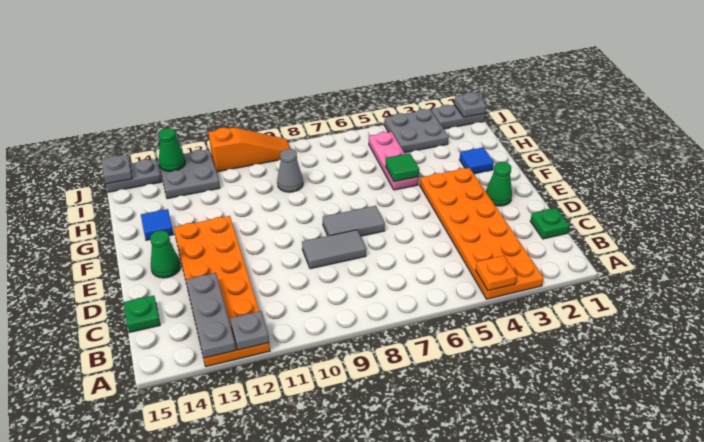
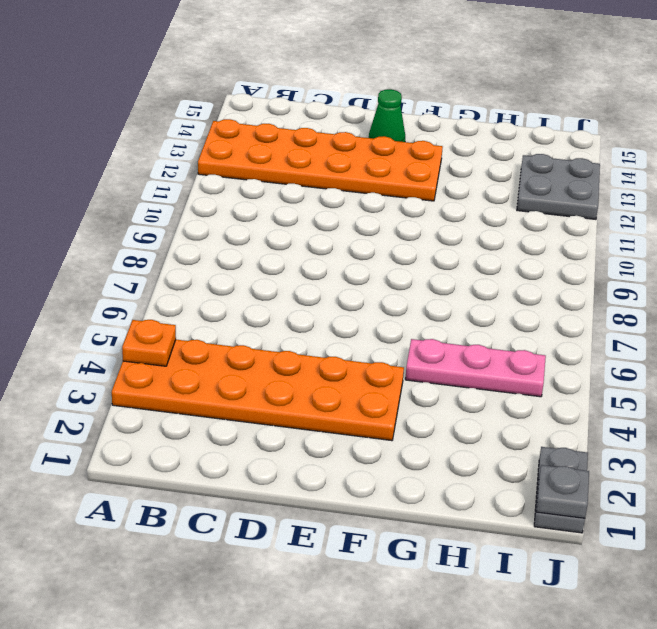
none -> green 1x1 plate [530,208,569,239]
none -> green 1x1 plate [124,296,160,333]
none -> grey 1x2 tile [302,230,366,269]

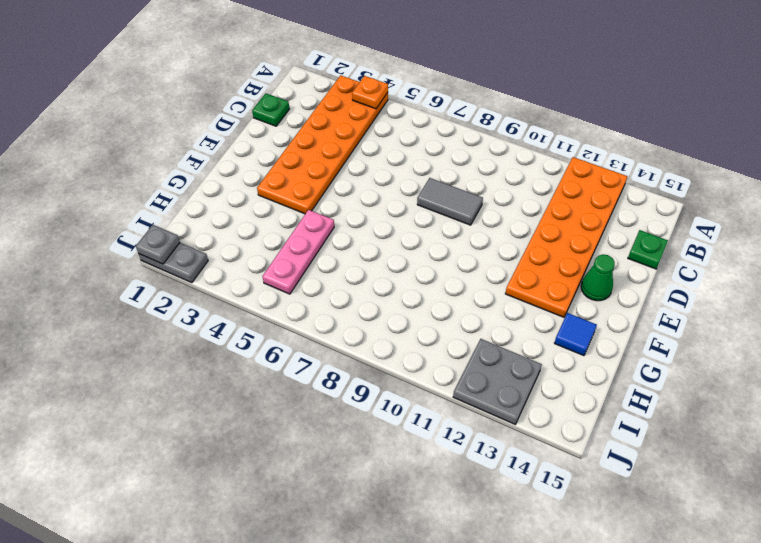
none -> green 1x1 cone [486,162,512,206]
none -> grey 1x2 tile [323,206,385,236]
none -> blue 1x1 tile [459,147,494,174]

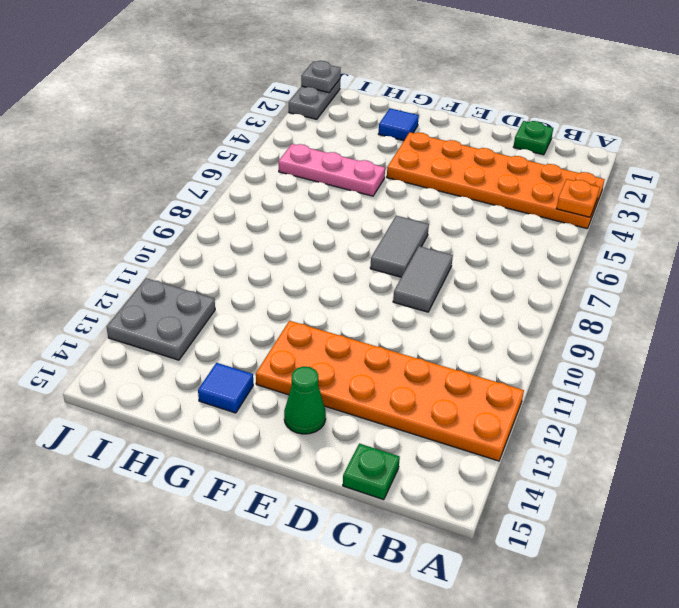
none -> green 1x1 cone [486,162,512,206]
none -> grey 1x1 cone [277,149,303,192]
none -> grey 2x2 plate [384,109,449,153]

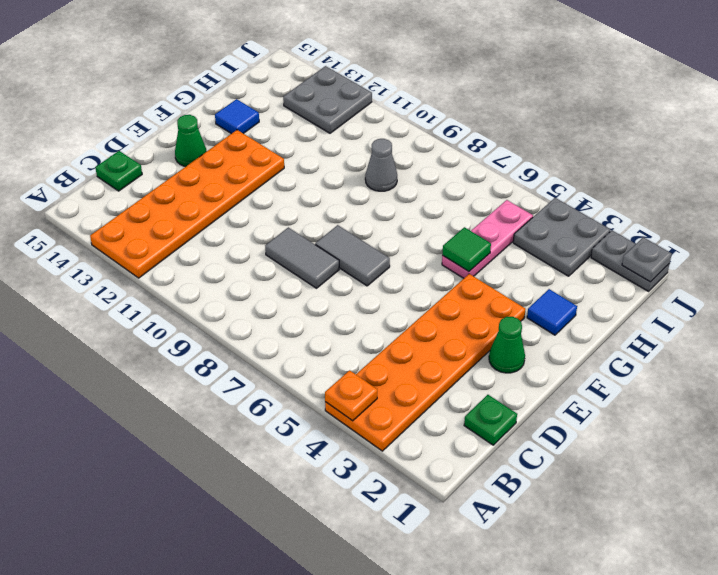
none -> orange 1x3 slope [208,127,290,172]
none -> grey 1x2 plate [106,159,162,192]
none -> grey 1x1 plate [230,311,269,350]

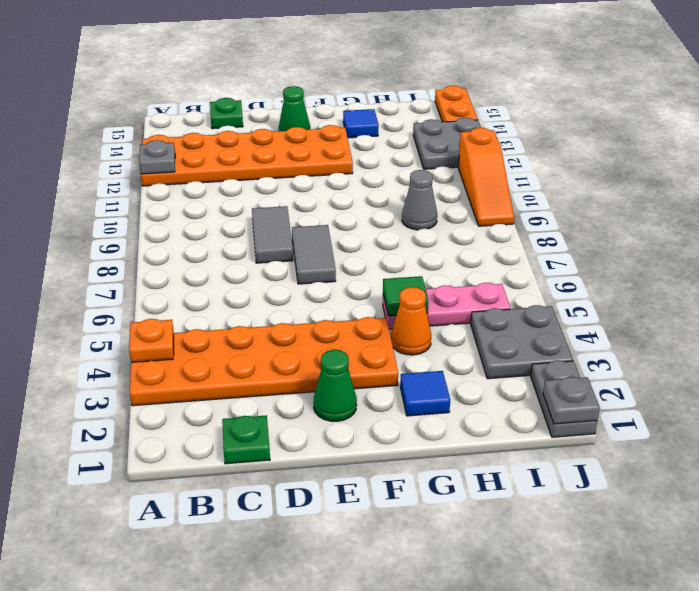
orange 1x1 cone [391,287,431,355] -> none
orange 1x2 plate [435,86,478,122] -> grey 1x2 plate [106,159,162,192]
none -> grey 1x3 plate [186,273,236,358]
none -> green 1x1 cone [159,128,185,171]
none -> grey 1x1 plate [101,155,132,184]

